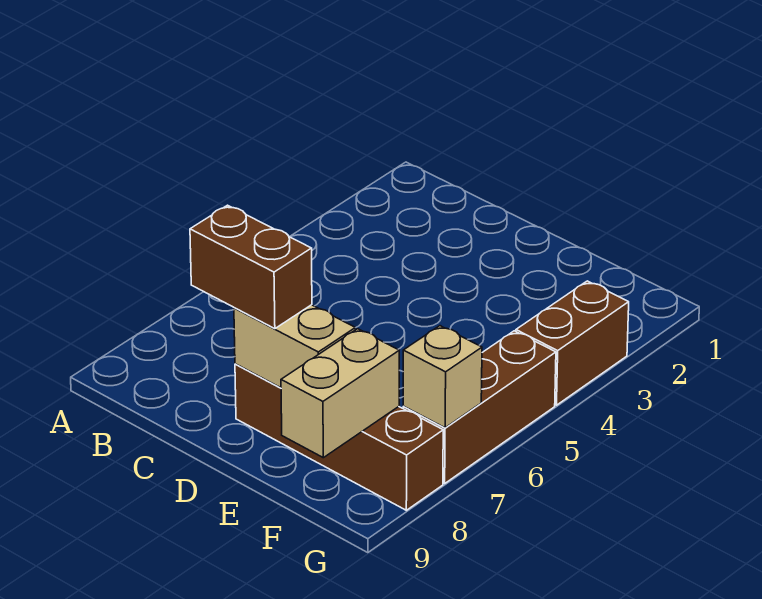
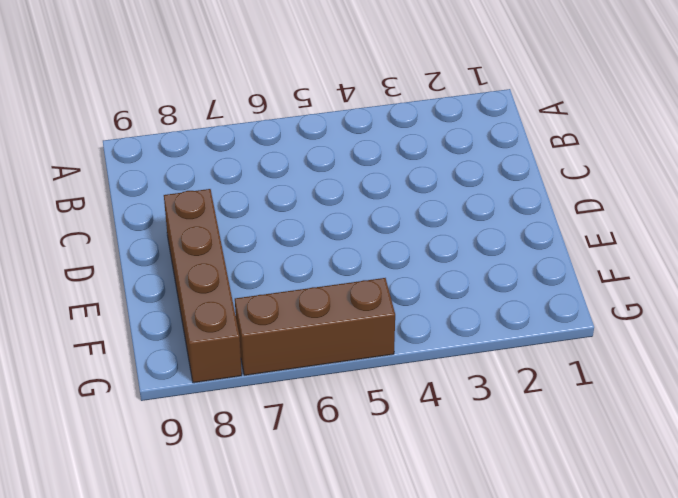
none -> brown 1x2 brick [516,281,629,405]
none -> tan 1x2 brick [234,305,355,388]

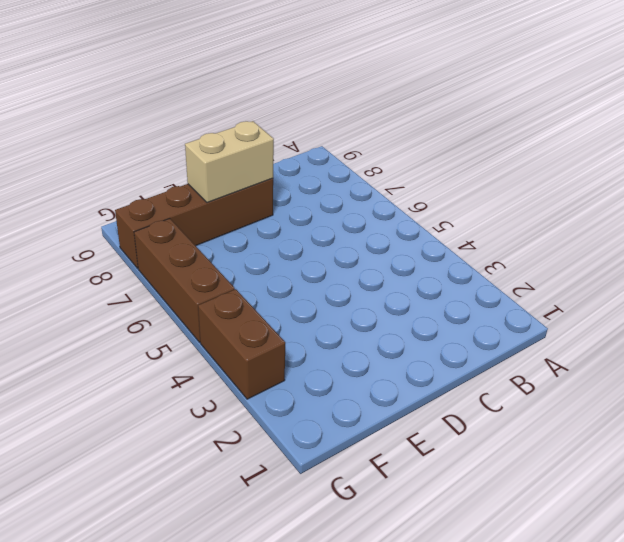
none -> tan 1x2 brick [281,329,399,458]
none -> tan 1x1 brick [403,326,482,428]

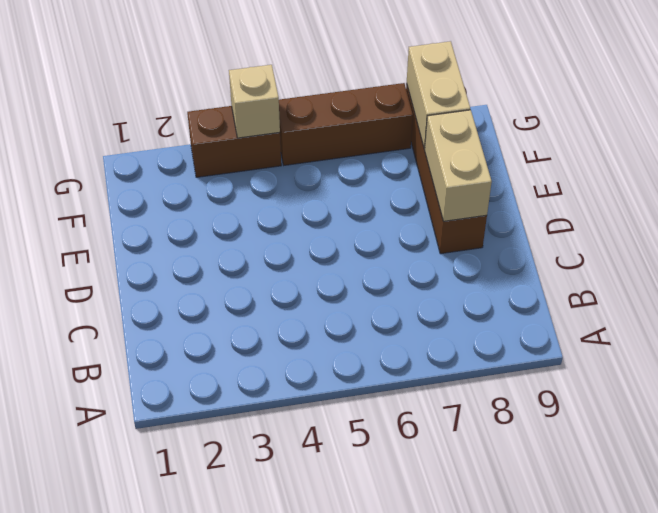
tan 1x2 brick [407,41,470,149] -> tan 1x2 brick turned to [281,329,399,458]
tan 1x1 brick [229,65,280,138] -> tan 1x1 brick moved to [403,326,482,428]
none -> brown 1x2 brick [190,205,312,329]

